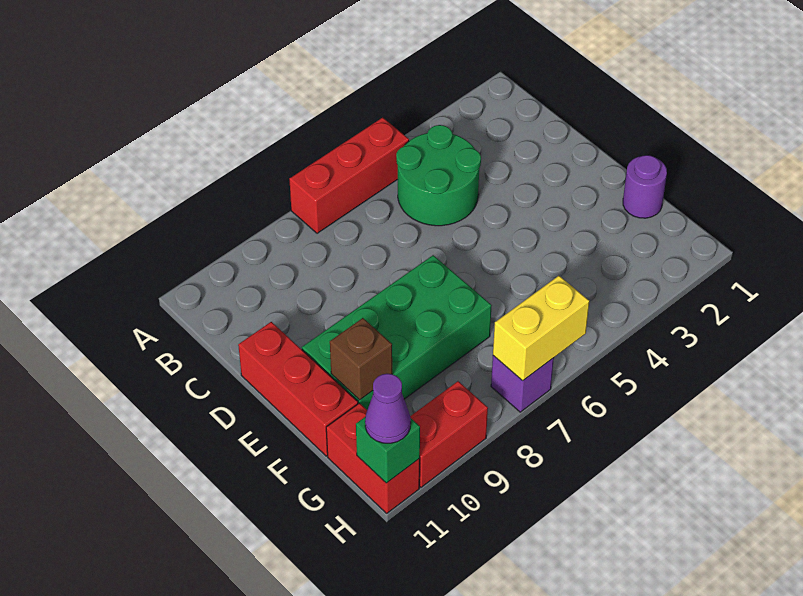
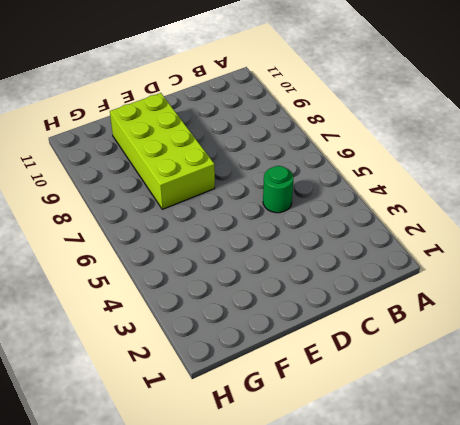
green 1x1 round brick [263,166,293,213] -> green 2x2 round brick [396,125,481,226]
lime 2x4 brick [110,93,215,209] -> green 2x4 brick [302,255,492,410]
none -> red 1x3 brick [289,117,409,233]
none -> red 1x3 brick [238,322,358,456]
none -> purple 1x1 round brick [623,155,667,218]

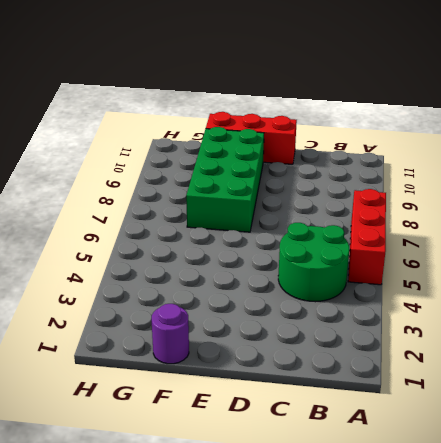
none -> red 1x2 brick [326,403,420,513]
none -> purple 1x1 brick [491,356,554,412]
none -> red 1x2 brick [410,381,488,487]

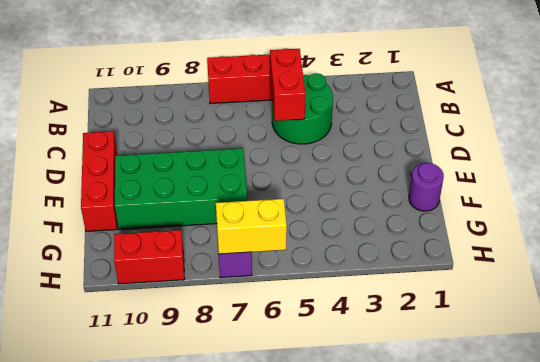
red 1x2 brick [270,49,306,121] -> red 1x2 brick moved to [326,403,420,513]
none -> brown 1x1 brick [330,318,392,400]
none -> green 1x1 brick [356,417,420,483]
none -> purple 1x1 cone [365,374,411,443]

